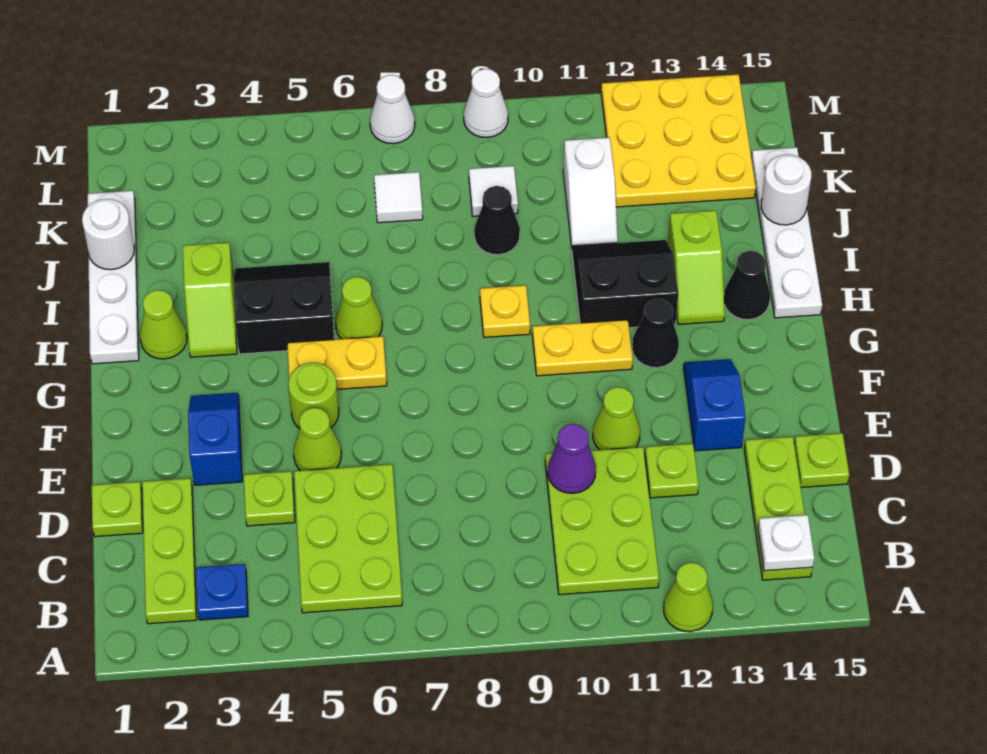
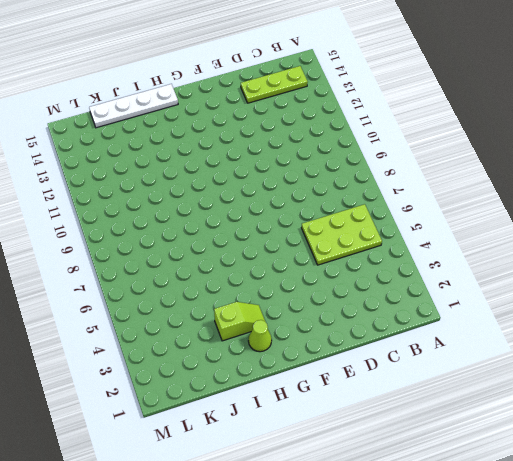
none -> lime 1x1 cone [664,562,713,632]
none -> lime 1x3 plate [142,478,197,624]
none -> blue 1x1 plate [196,564,248,620]
none -> lime 2x3 plate [545,447,659,595]

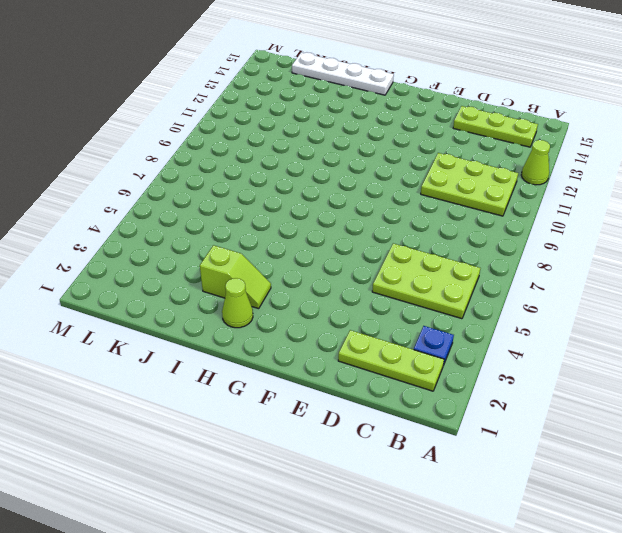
none -> lime 1x1 plate [92,482,143,537]
none -> lime 1x1 plate [244,471,295,526]
none -> lime 1x1 plate [645,444,699,498]
none -> lime 1x1 plate [794,433,849,487]

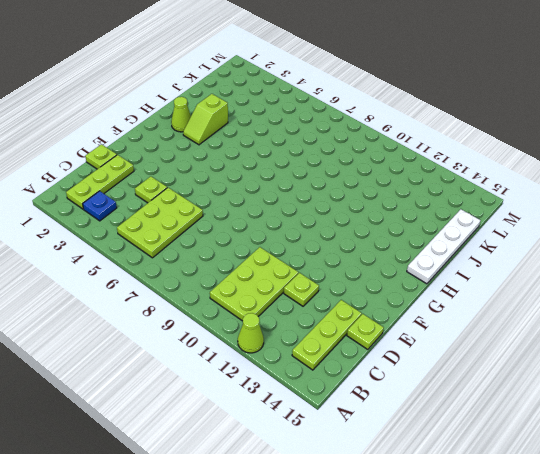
none -> blue 1x2 slope [188,393,242,485]
none -> lime 1x1 cone [293,408,341,471]
none -> lime 1x1 cone [593,387,640,450]
none -> blue 1x2 slope [684,359,746,451]

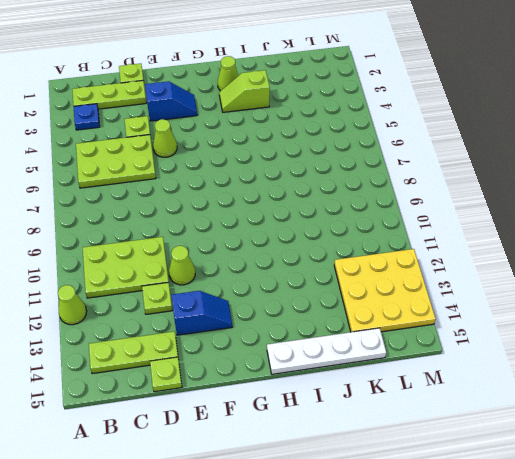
none -> lime 1x1 round brick [288,362,339,428]
none -> yellow 1x2 plate [287,336,387,389]
none -> yellow 1x2 plate [532,320,633,376]
none -> black 1x1 cone [632,299,679,368]

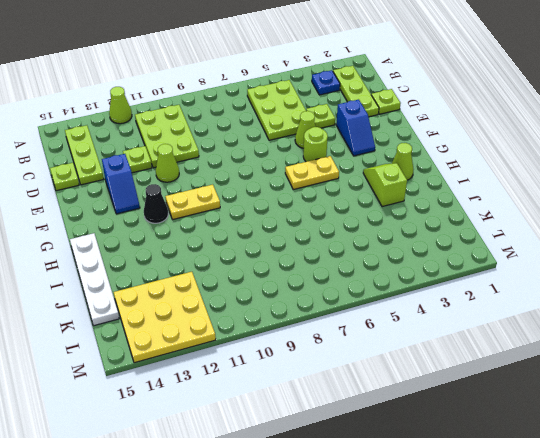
none -> white 1x4 plate [88,191,139,364]
none -> black 2x2 slope [233,262,334,354]
none -> lime 1x1 cone [336,277,382,339]
none -> yellow 1x1 plate [480,285,530,337]

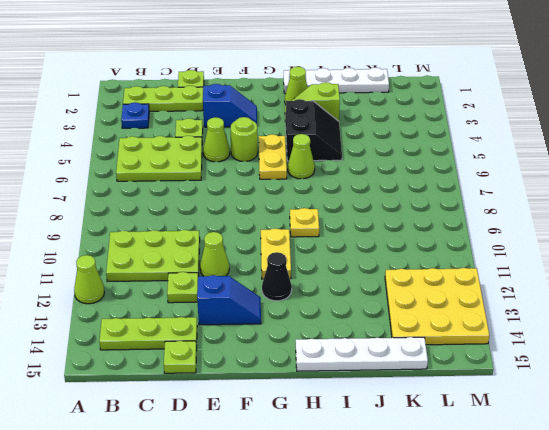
none -> black 2x2 slope [572,240,678,328]
none -> lime 1x2 slope [668,210,725,324]
none -> black 1x1 cone [724,251,770,320]
none -> black 1x1 cone [474,186,520,255]

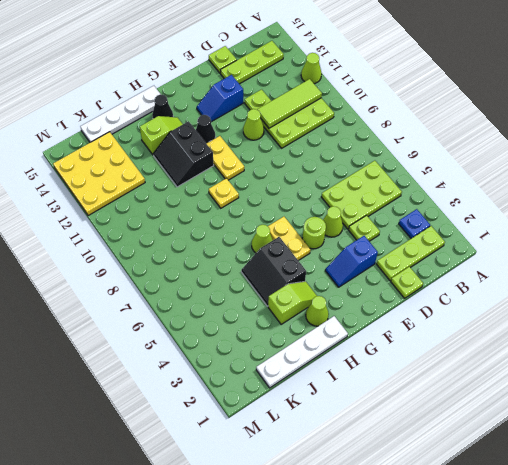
lime 1x3 tile [257,79,322,128] -> none
none -> black 1x1 cone [474,186,520,255]
none -> white 1x2 slope [563,137,618,247]
none -> white 1x1 tile [374,172,423,223]
none -> white 1x1 tile [469,166,518,216]

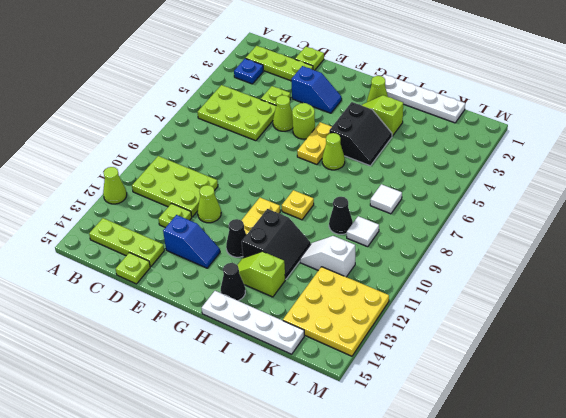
none -> white 1x1 cone [370,75,415,144]
none -> white 1x1 cone [464,69,508,138]
none -> white 1x1 plate [758,515,814,571]
none -> purple 1x1 cone [548,424,596,493]

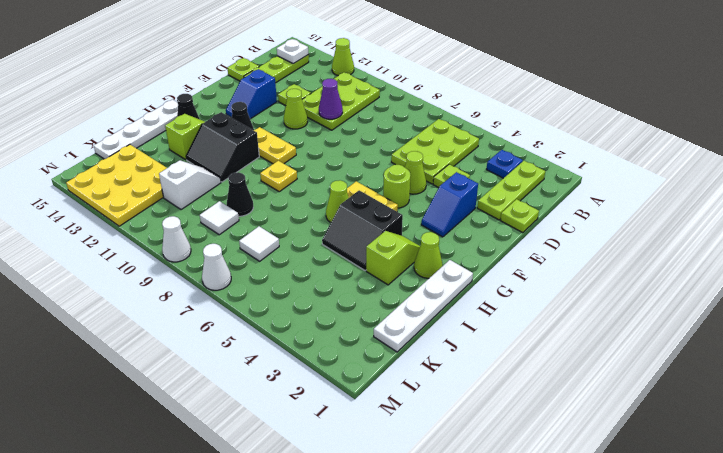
none -> white 1x1 round brick [82,199,134,270]
none -> white 1x1 round brick [761,155,811,225]

